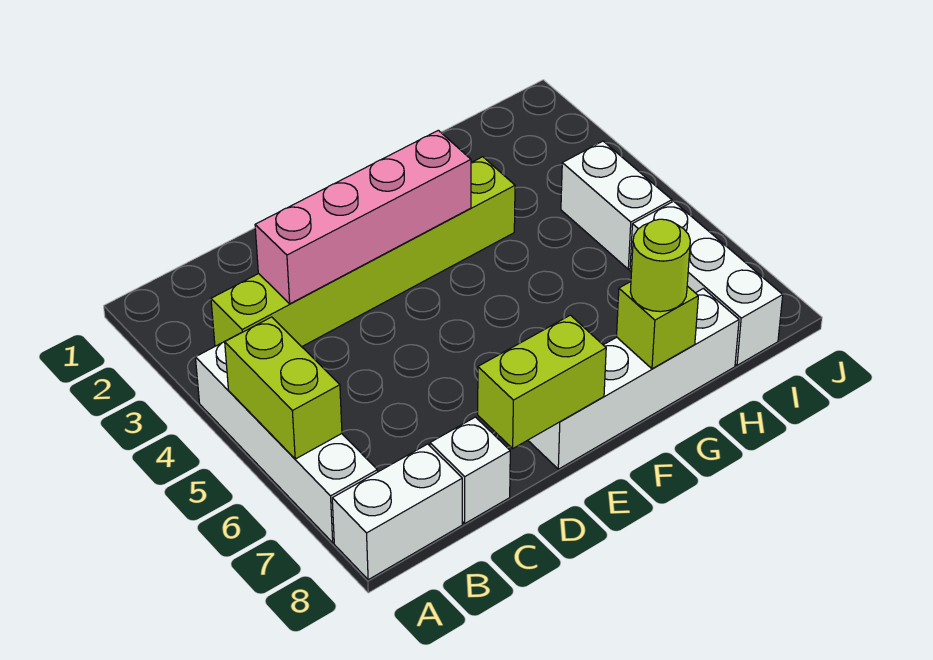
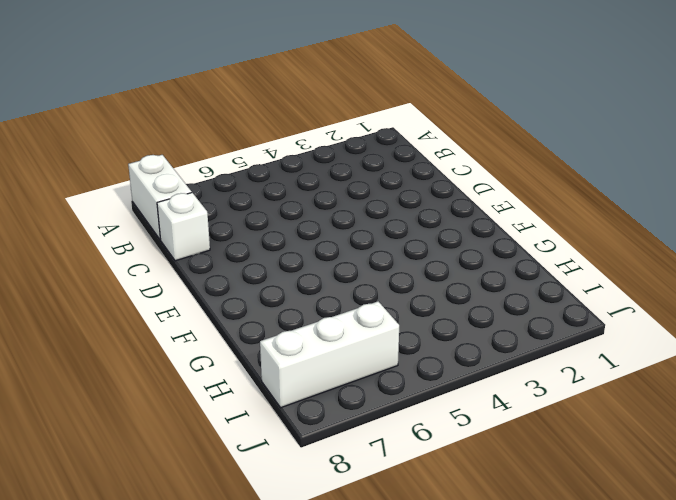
none -> white 1x4 brick [195,335,378,543]
none -> lime 1x6 brick [211,157,515,347]
none -> white 1x4 brick [528,288,739,469]

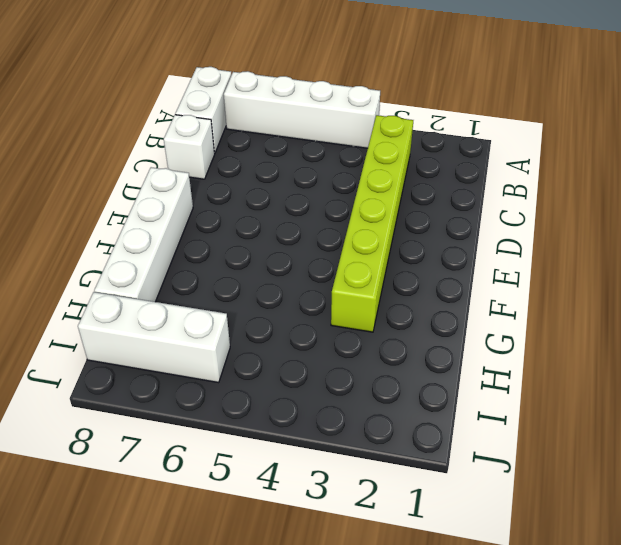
none -> white 1x2 brick [561,141,672,269]
none -> lime 1x2 brick [225,317,342,459]
none -> pink 1x4 brick [255,130,471,304]

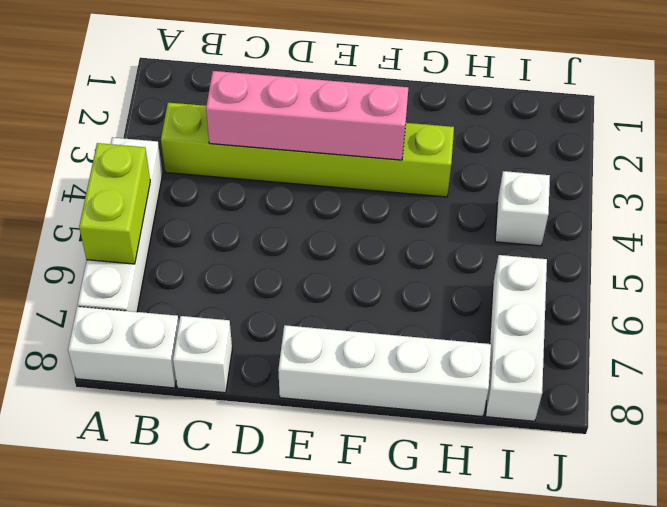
white 1x1 brick [495,171,550,246] -> white 1x2 brick [561,141,672,269]
none -> lime 1x2 brick [478,315,606,448]
none -> lime 1x1 brick [617,282,698,369]
none -> lime 1x1 round brick [630,219,690,312]

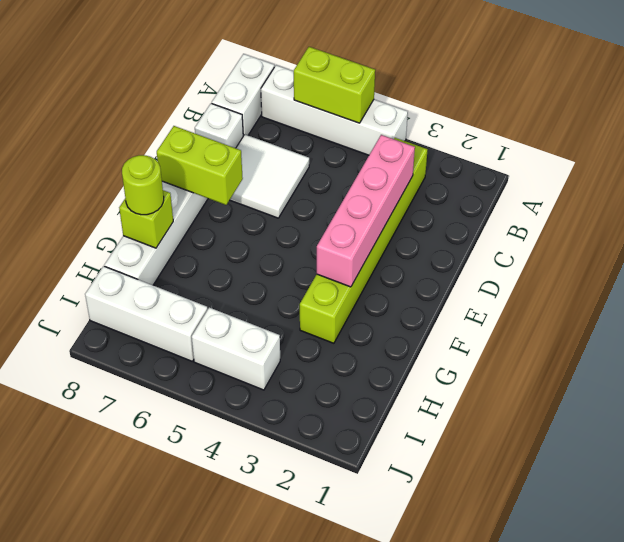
white 2x2 tile [230,135,309,218] -> none
lime 1x2 brick [157,126,243,205] -> lime 1x2 brick turned to [478,315,606,448]

